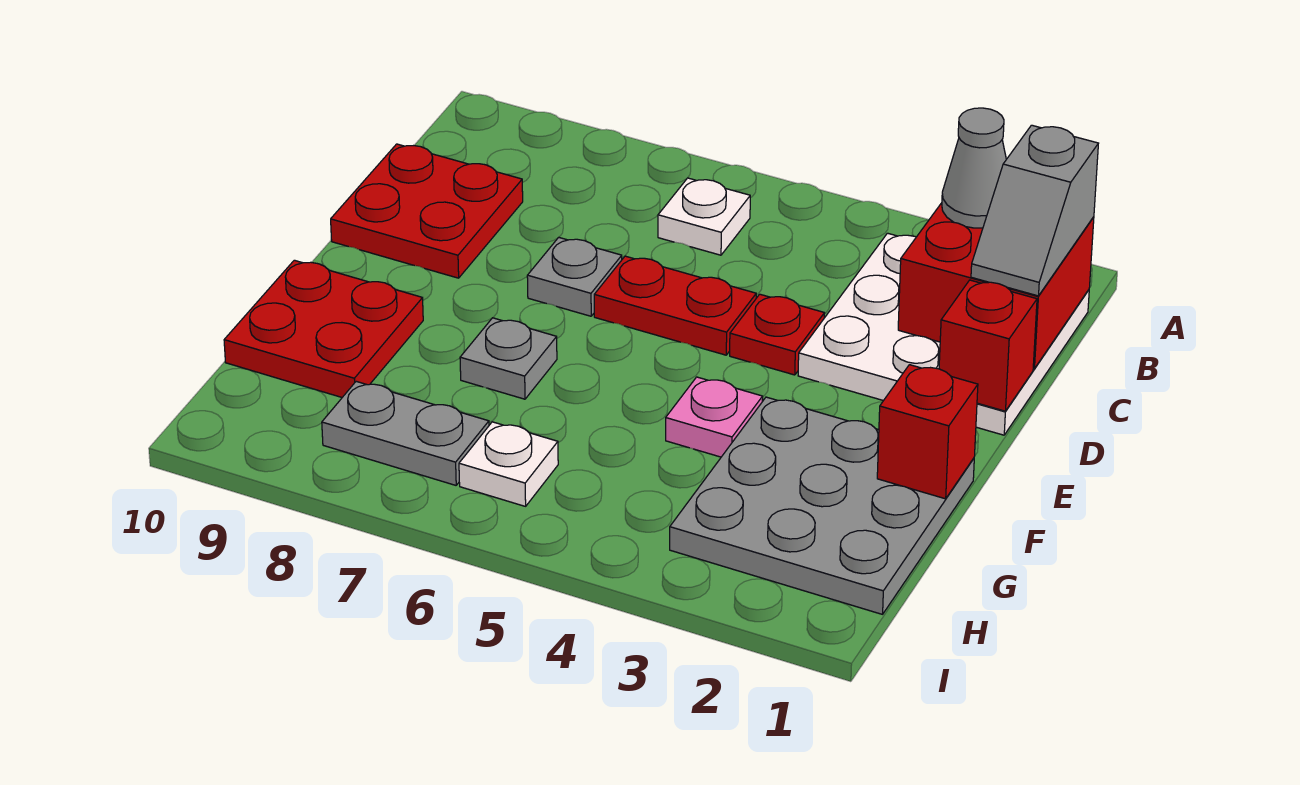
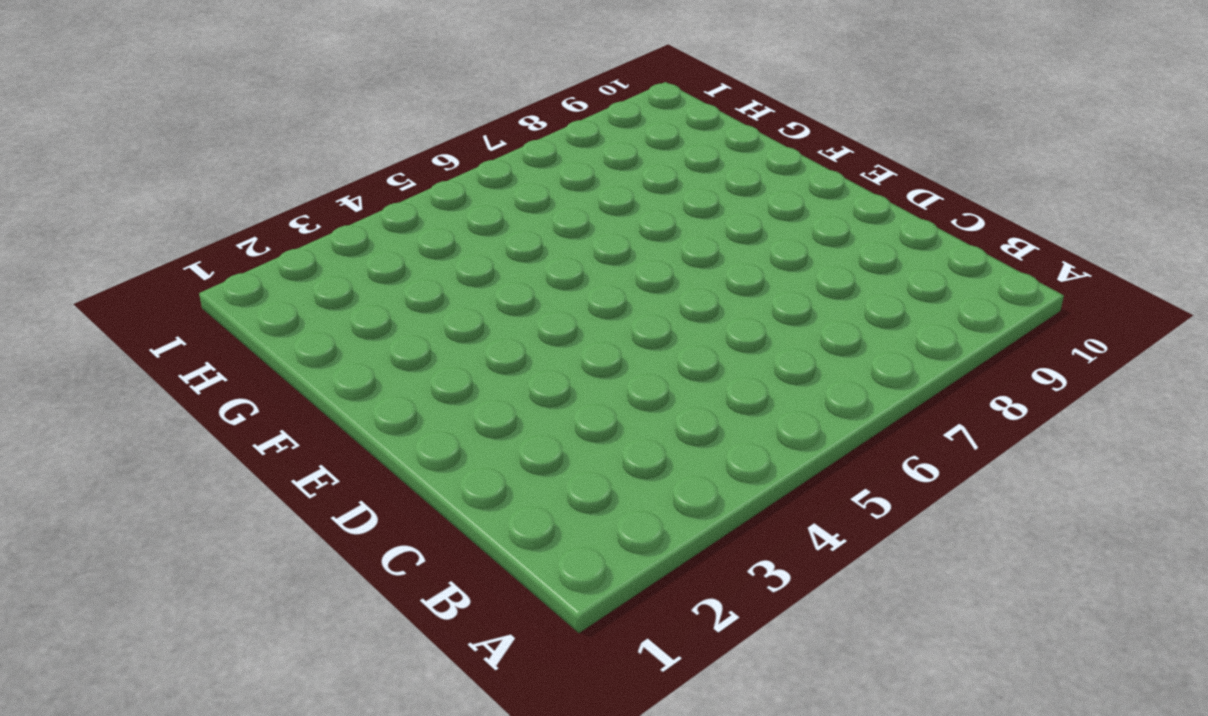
none -> white 3x3 plate [798,233,1089,435]
none -> white 1x1 plate [658,178,750,255]
none -> red 2x2 plate [331,144,523,278]

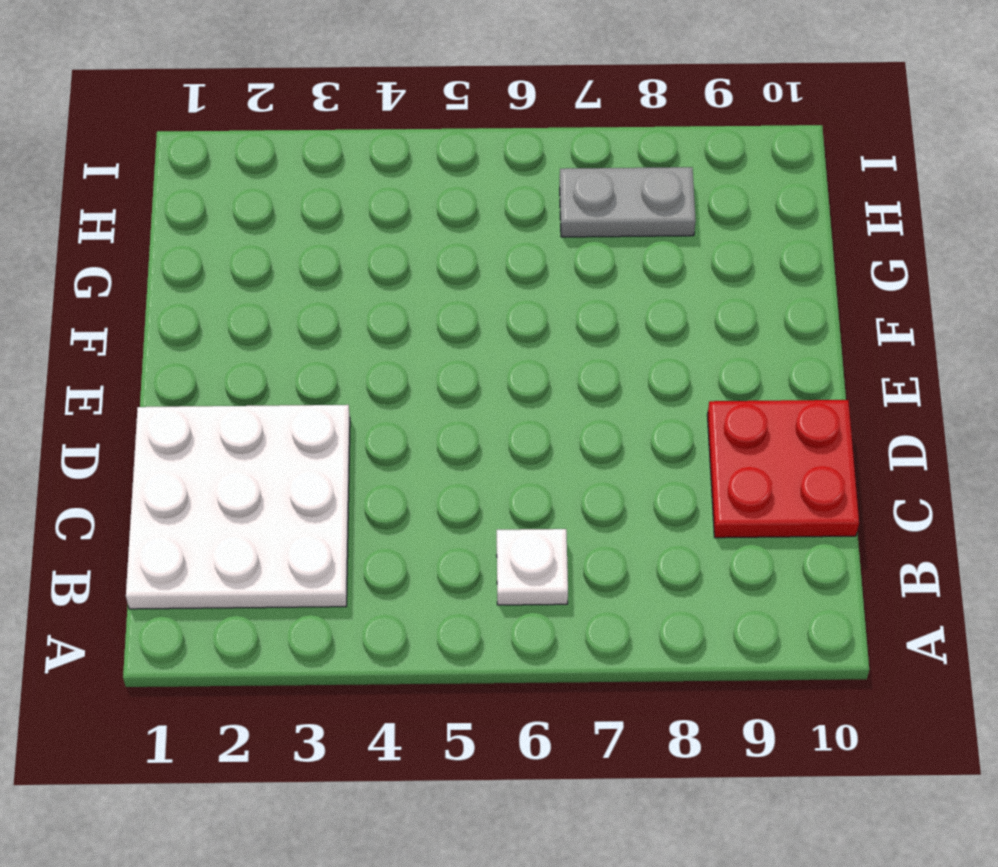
none -> red 1x1 plate [730,294,825,375]
none -> red 1x2 plate [594,256,756,355]
none -> grey 1x1 plate [527,237,622,316]

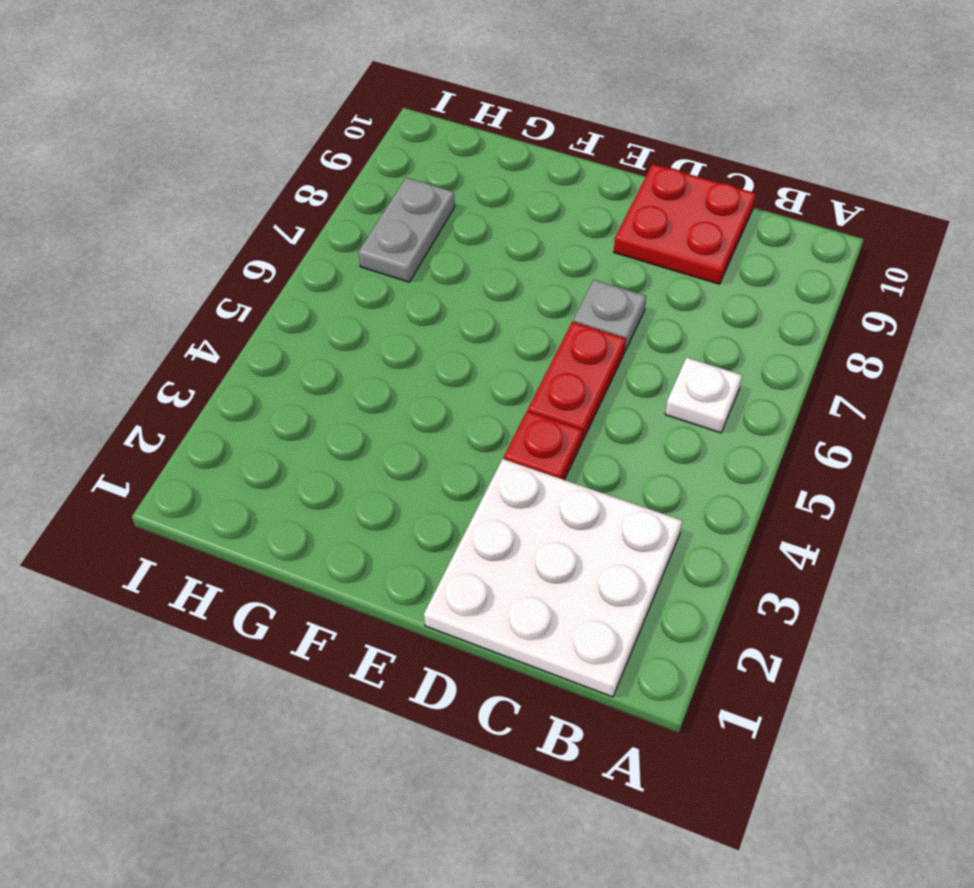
none -> grey 3x3 plate [670,397,974,614]
none -> pink 1x1 plate [666,377,763,457]
none -> grey 1x1 plate [460,318,557,399]

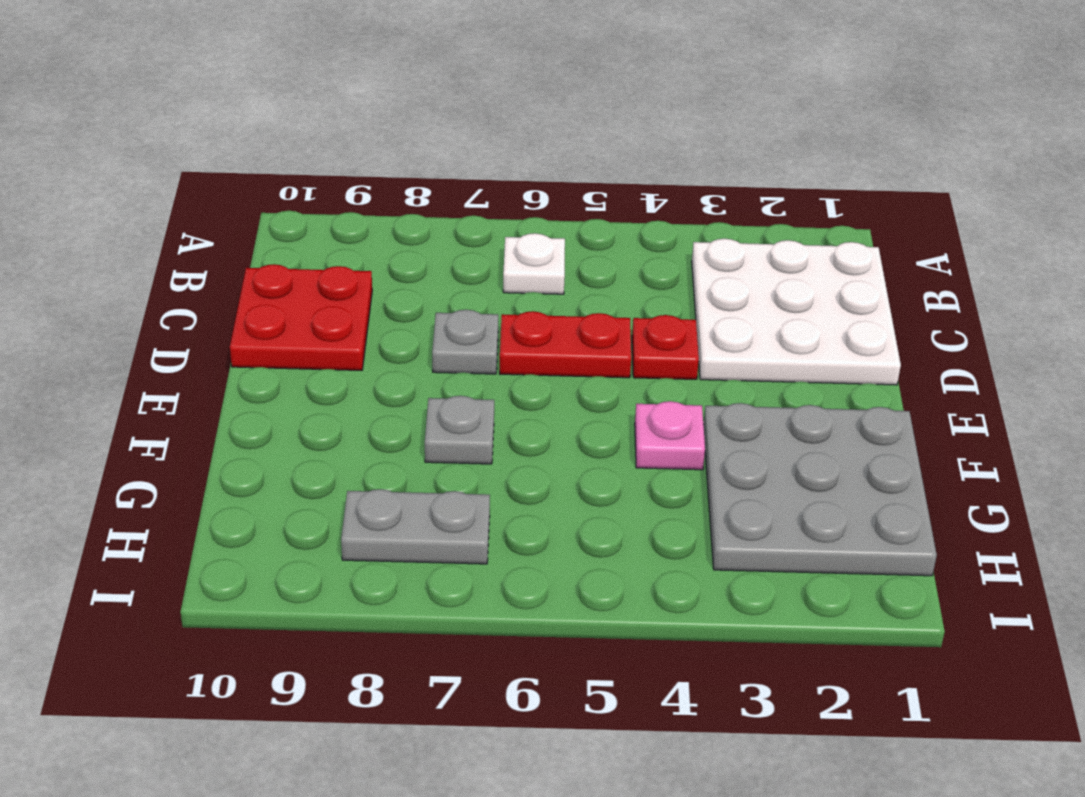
none -> red 2x2 plate [224,260,423,397]
none -> white 1x1 plate [459,422,558,506]
none -> red 2x2 brick [898,203,1094,369]

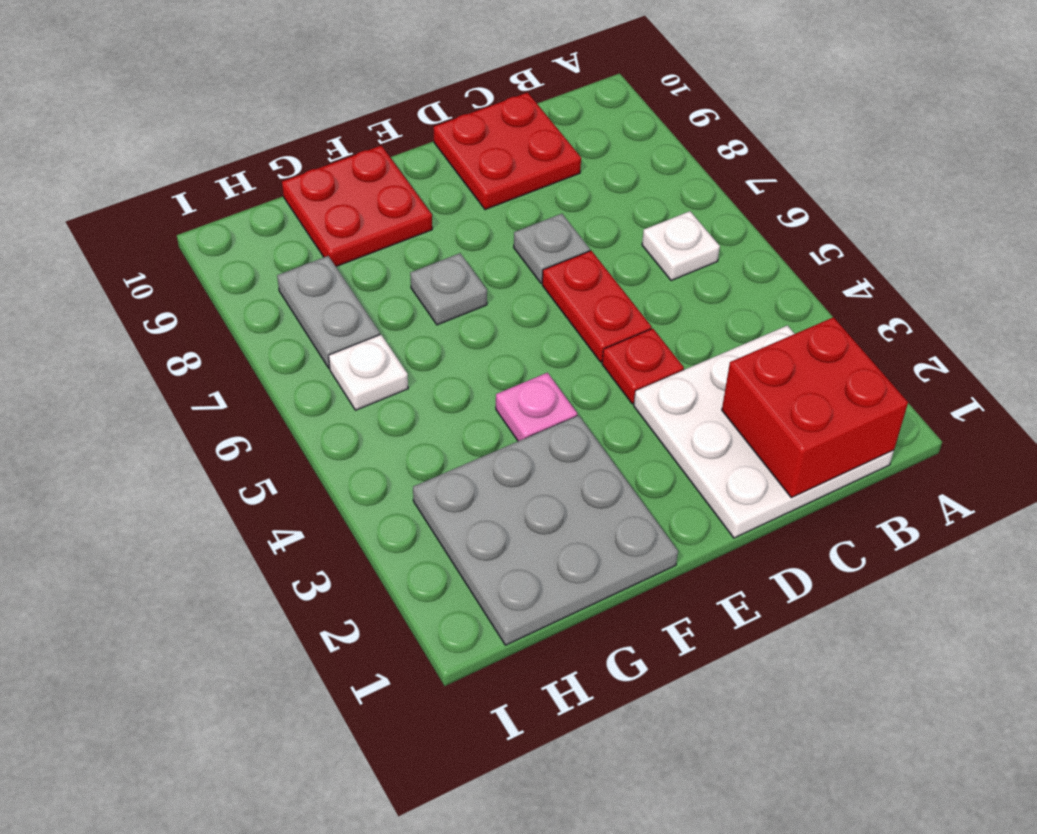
none -> red 1x1 brick [939,280,1037,411]
none -> red 1x1 brick [877,365,978,499]
none -> grey 1x2 slope [971,125,1098,296]

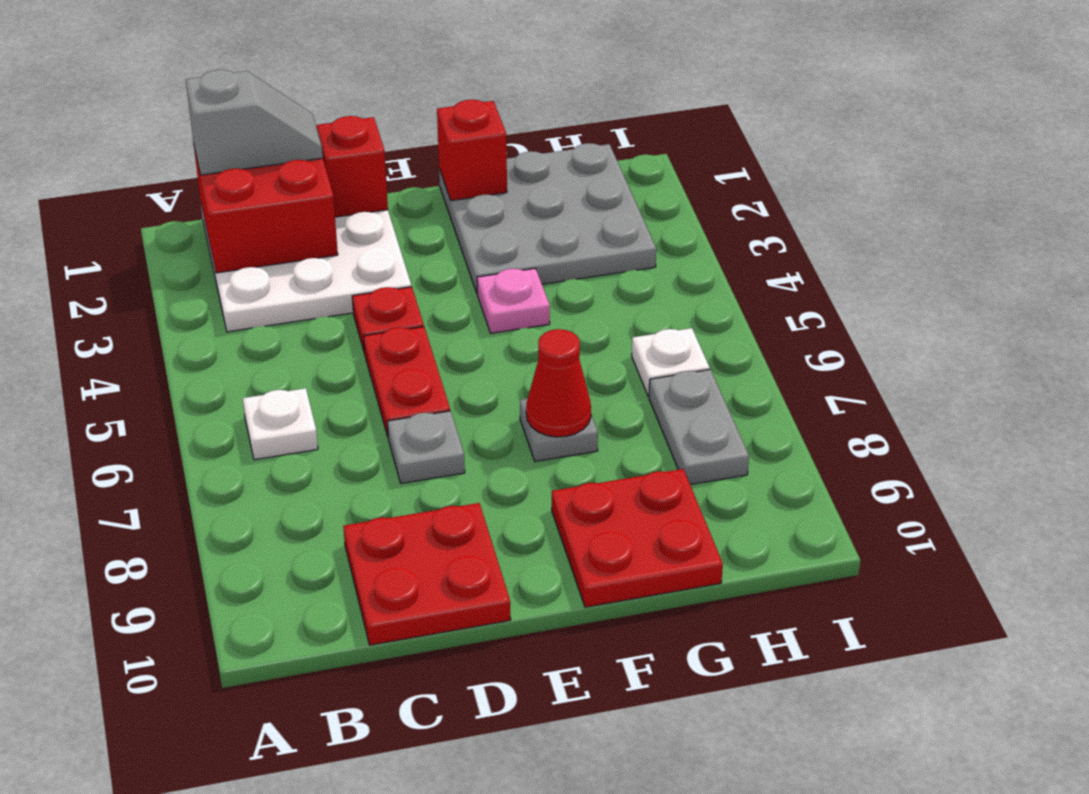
red 1x1 cone [526,329,591,437] -> none
none -> grey 1x1 cone [942,108,1006,228]

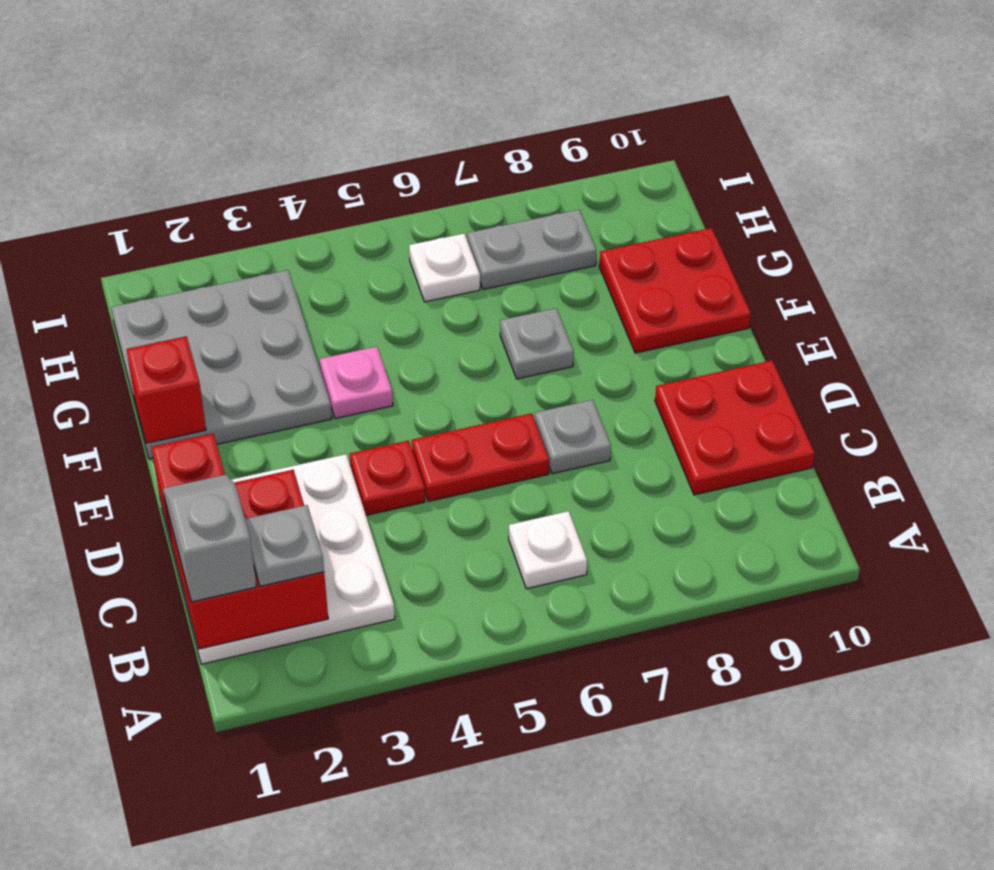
grey 1x1 plate [245,505,324,586] -> grey 1x1 cone [942,108,1006,228]

